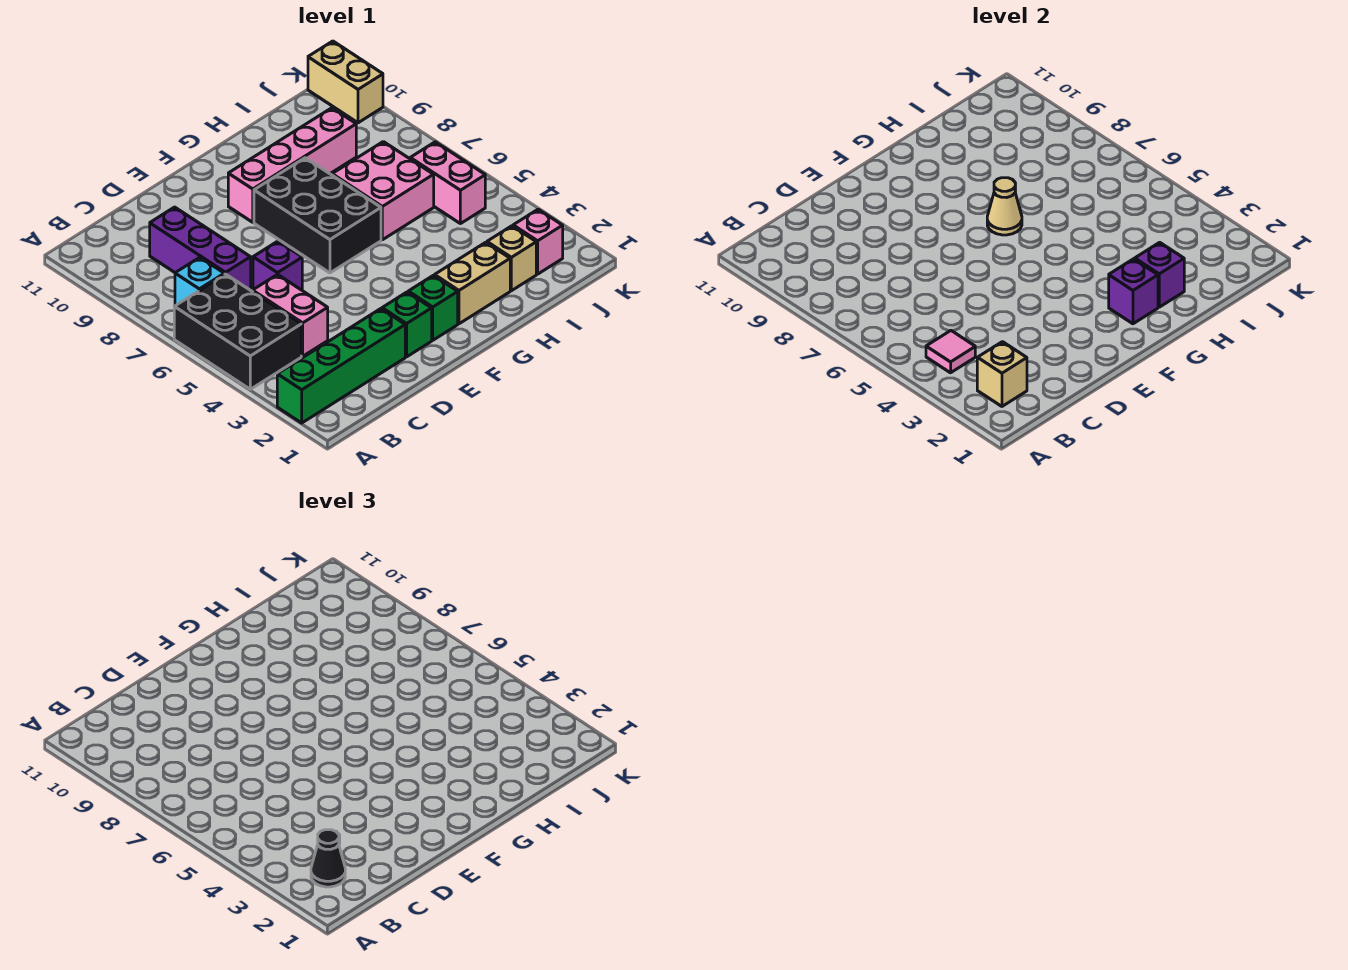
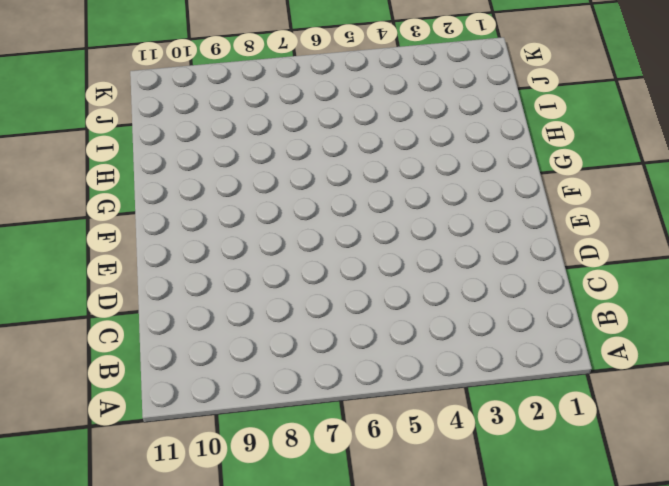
none -> green 1x4 brick [277,309,405,423]
none -> black 2x3 brick [174,274,301,389]
none -> cyan 1x1 brick [175,257,224,306]

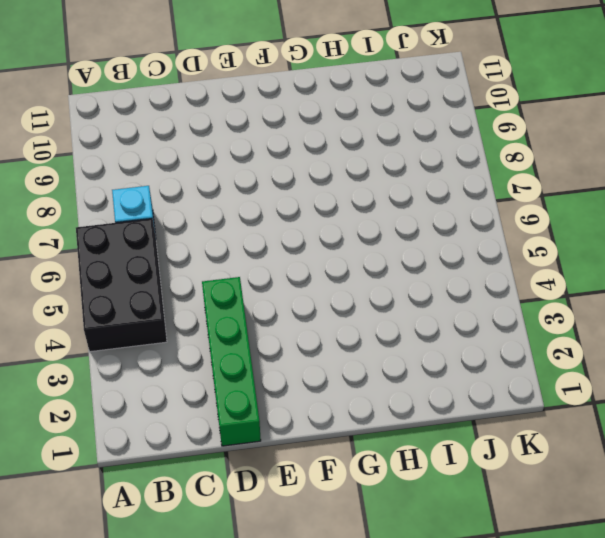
green 1x4 brick [202,277,261,446] -> green 1x4 brick turned to [277,309,405,423]
none -> pink 1x2 brick [253,274,328,356]
none -> purple 1x3 brick [150,207,251,290]
none -> purple 1x1 brick [253,241,302,290]

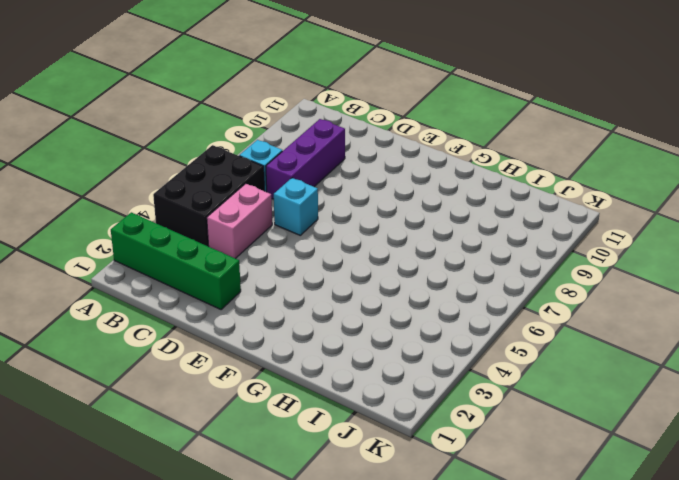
cyan 1x1 brick [274,178,318,235] -> purple 1x1 brick [253,241,302,290]
none -> green 1x1 brick [382,292,432,357]
none -> green 1x1 brick [408,275,458,340]
none -> black 2x3 brick [254,158,381,273]

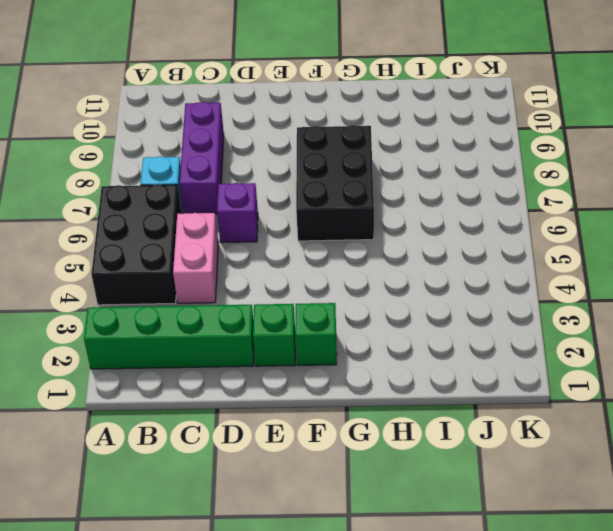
none -> pink 1x4 brick [228,108,356,222]
none -> tan 1x2 brick [435,242,510,324]
none -> pink 2x2 brick [332,142,434,240]

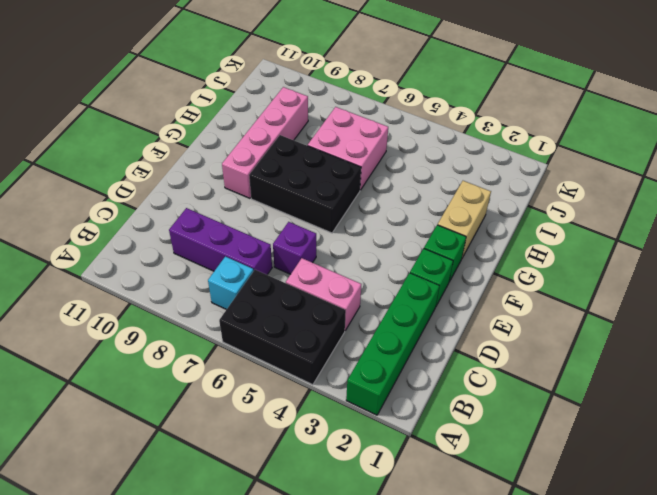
none -> tan 1x1 brick [487,226,536,291]
none -> pink 1x1 brick [513,209,563,274]
none -> pink 1x2 brick [410,142,485,224]

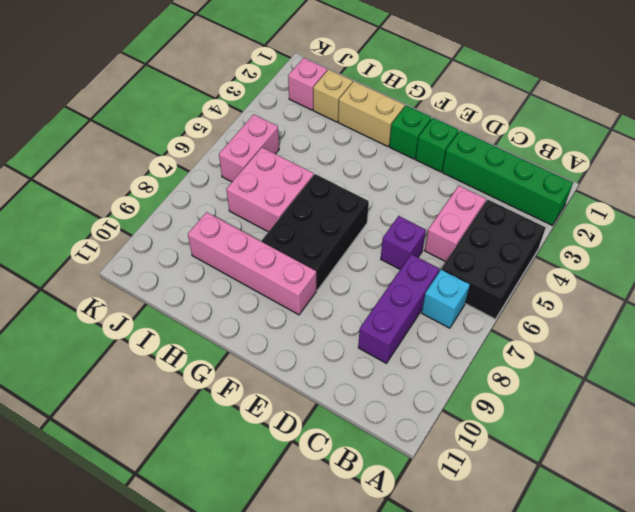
none -> tan 1x2 brick [308,41,383,123]
none -> tan 1x1 brick [977,342,1027,406]
none -> pink 1x1 tile [926,331,975,373]

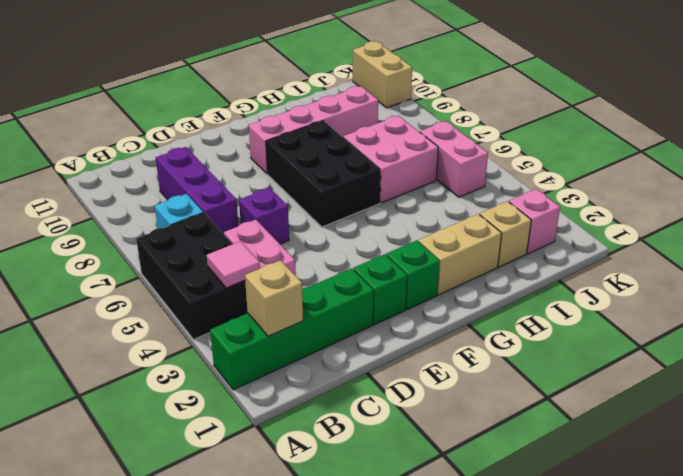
none -> purple 1x1 brick [1109,259,1158,324]
none -> tan 1x1 cone [987,178,1022,235]
none -> purple 1x1 brick [1135,242,1184,307]

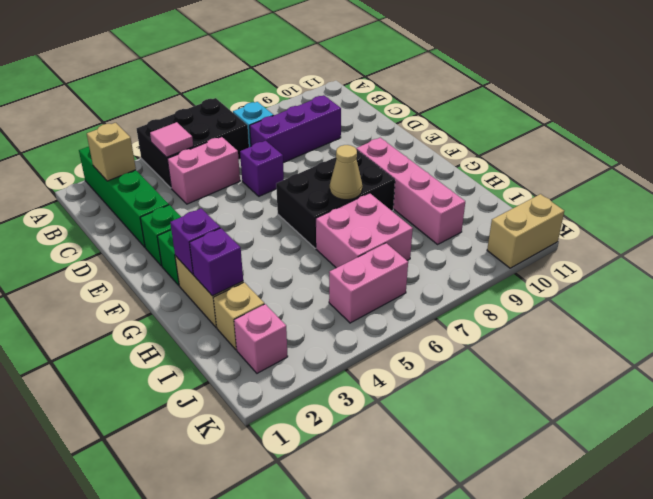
none -> black 1x1 cone [311,830,345,887]

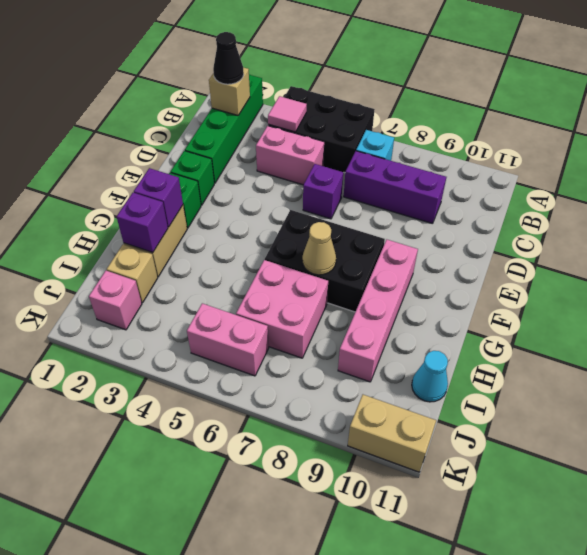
cyan 1x1 cone [412,351,448,402] -> none

